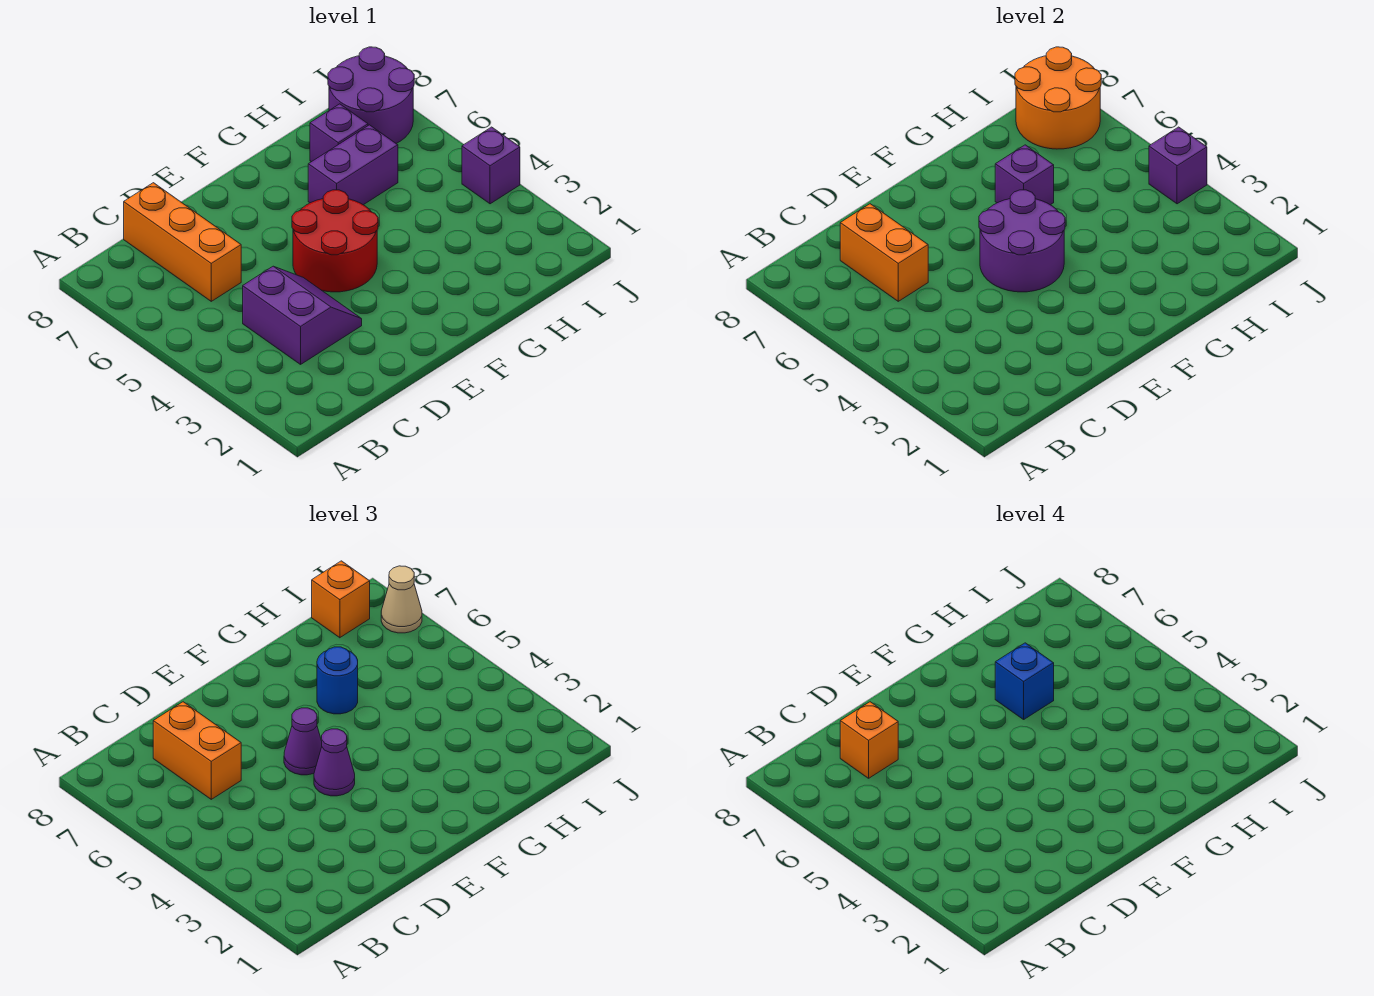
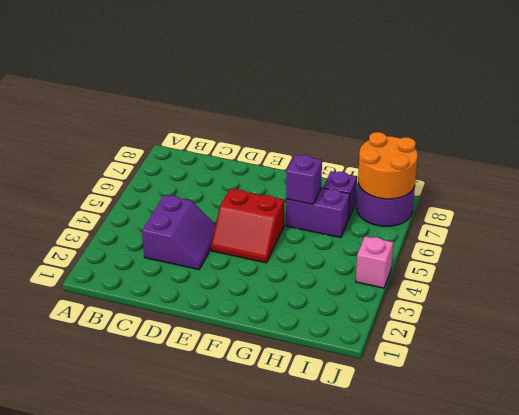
red 2x2 slope [211,189,284,263] -> red 2x2 round brick [292,190,378,292]
pink 1x1 brick [356,236,393,288] -> purple 1x1 brick [462,127,520,204]
none -> orange 1x3 brick [124,183,241,301]
none -> orange 1x2 brick [840,204,928,301]
none -> purple 2x2 round brick [979,190,1065,292]

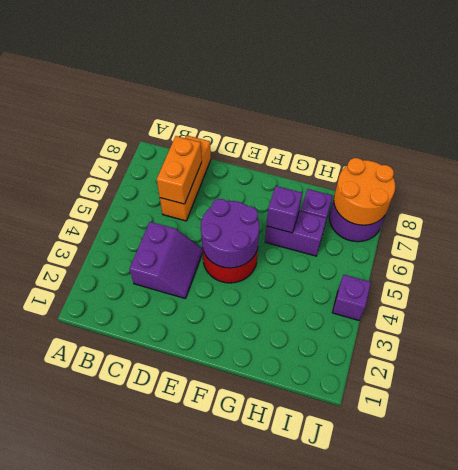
none -> purple 1x1 brick [1149,127,1207,204]
none -> orange 1x2 brick [153,702,241,799]
none -> purple 1x1 cone [314,729,355,796]

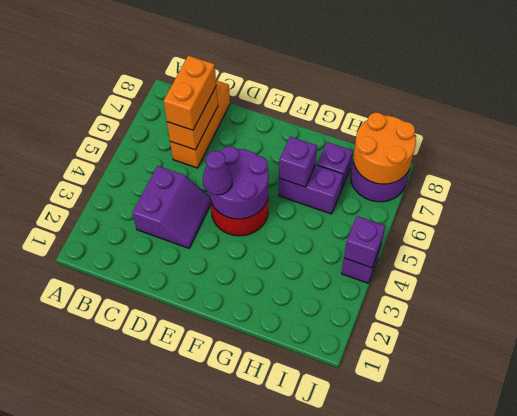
none -> purple 1x1 cone [284,708,322,775]
none -> blue 1x1 round brick [317,647,358,714]
none -> orange 1x1 brick [312,561,370,638]

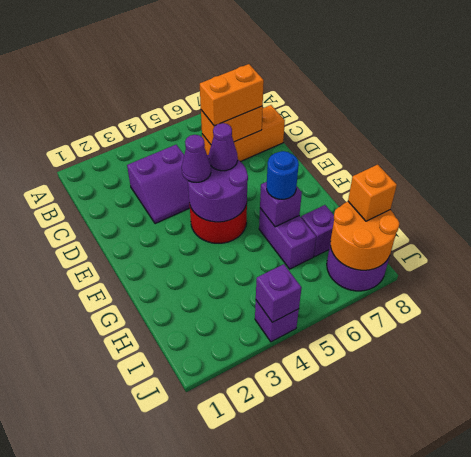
none -> tan 1x1 cone [381,566,422,633]
none -> orange 1x1 brick [840,702,898,778]
none -> blue 1x1 brick [995,643,1054,719]

